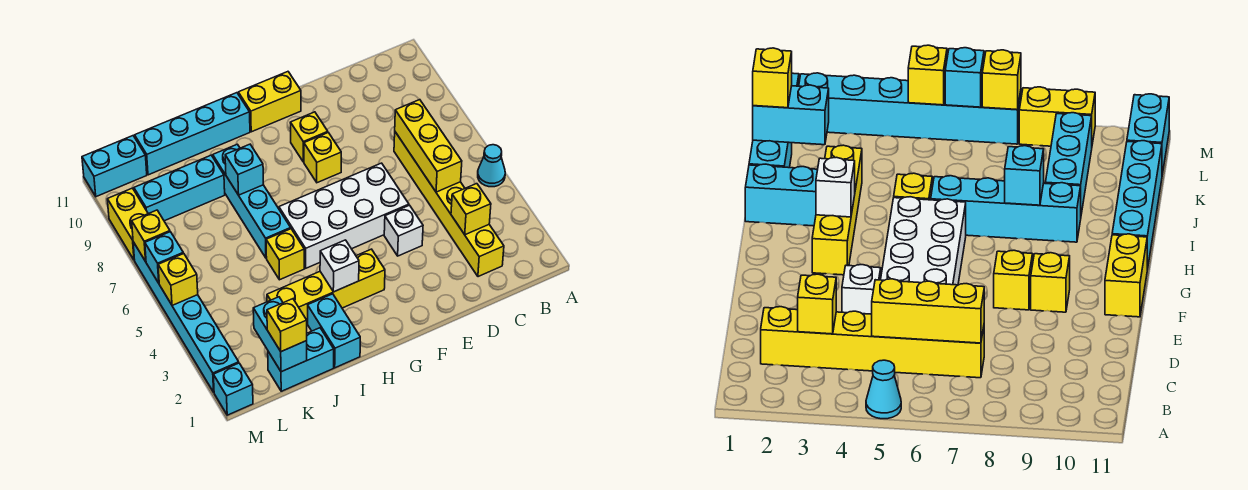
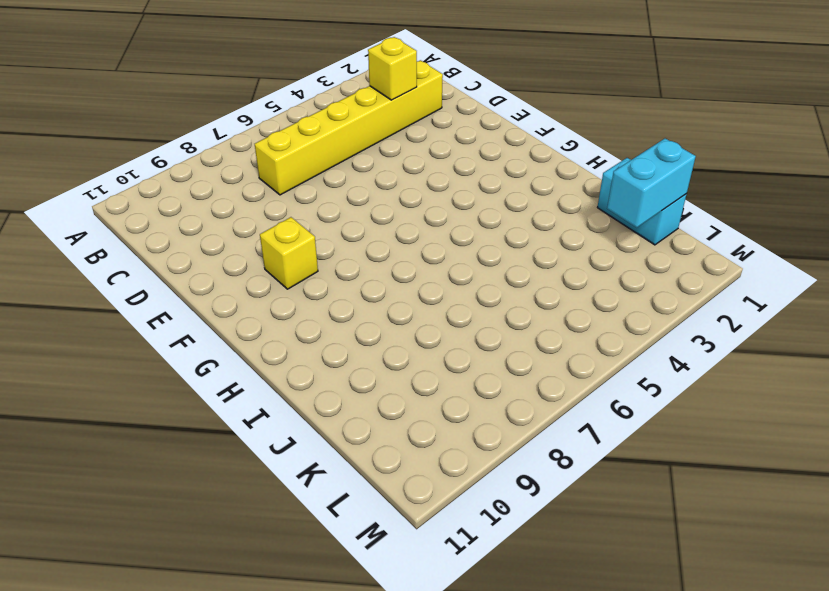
none -> cyan 1x1 cone [478,145,505,187]
none -> white 1x1 brick [384,205,423,256]
none -> white 2x4 brick [279,163,409,268]

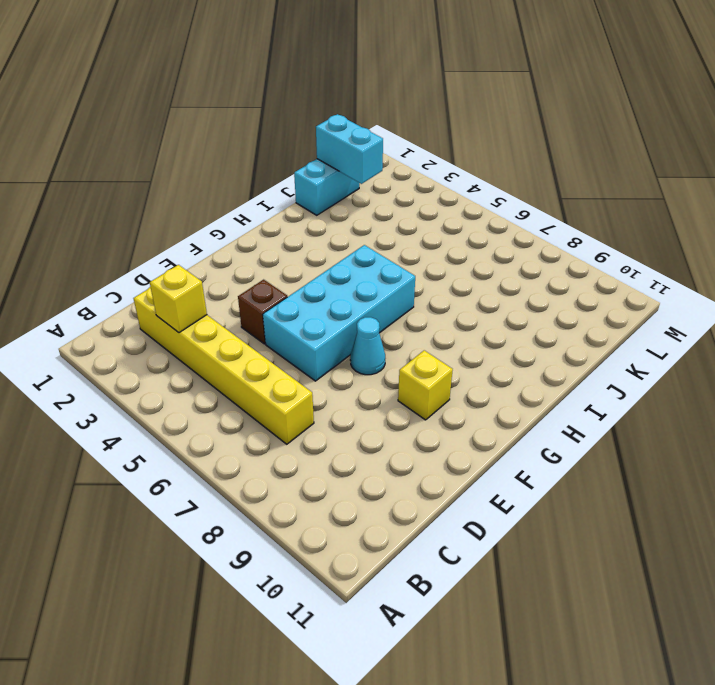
brown 1x1 brick [238,280,287,344] -> white 1x1 brick [384,205,423,256]
cyan 2x4 brick [263,245,415,381] -> white 2x4 brick [279,163,409,268]
cyan 1x1 cone [350,317,385,375] -> cyan 1x1 cone moved to [478,145,505,187]
none -> yellow 1x1 brick [304,133,341,183]
none -> yellow 1x2 brick [238,72,301,132]
none -> yellow 1x4 brick [267,249,385,323]

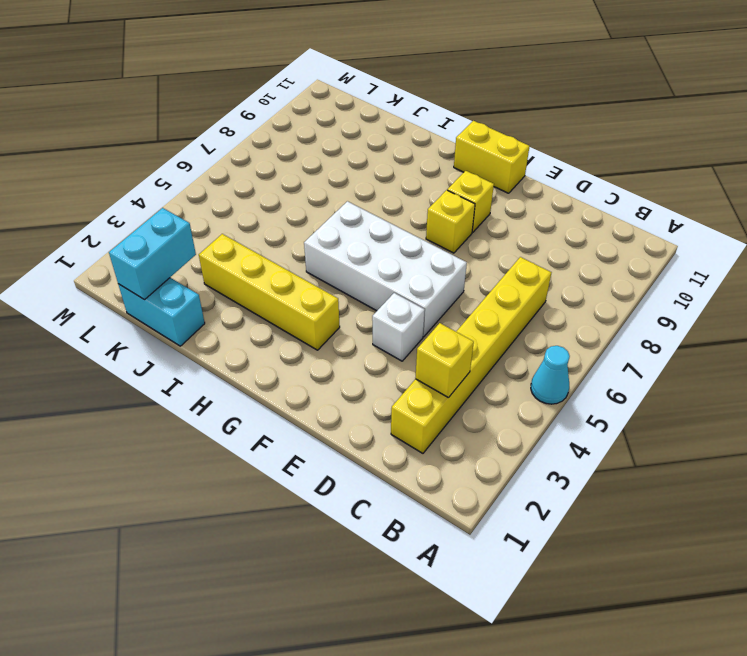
none -> cyan 1x4 brick [135,93,250,175]
none -> cyan 1x2 brick [308,294,360,368]
none -> yellow 1x1 brick [266,229,304,280]

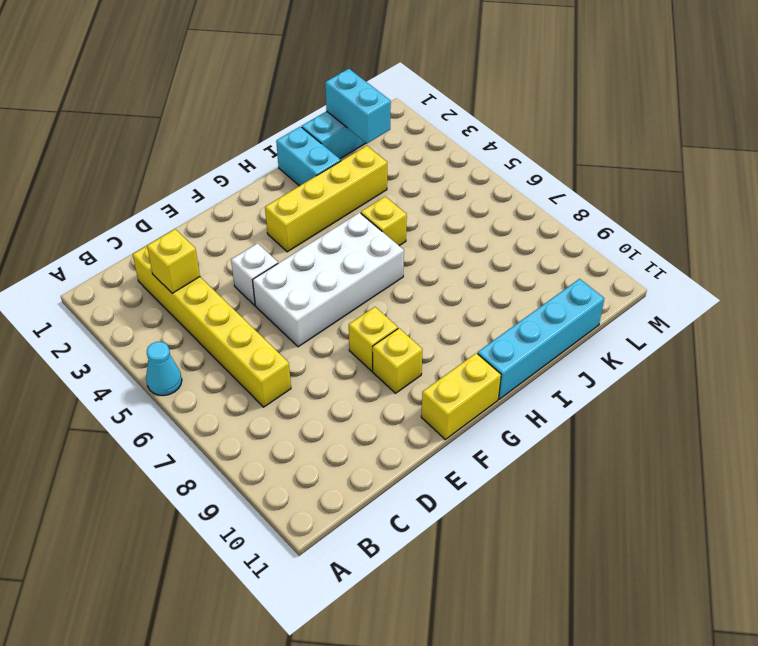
none -> cyan 1x4 brick [213,144,291,258]
none -> cyan 1x3 brick [134,155,225,221]
none -> cyan 1x2 brick [82,136,147,197]

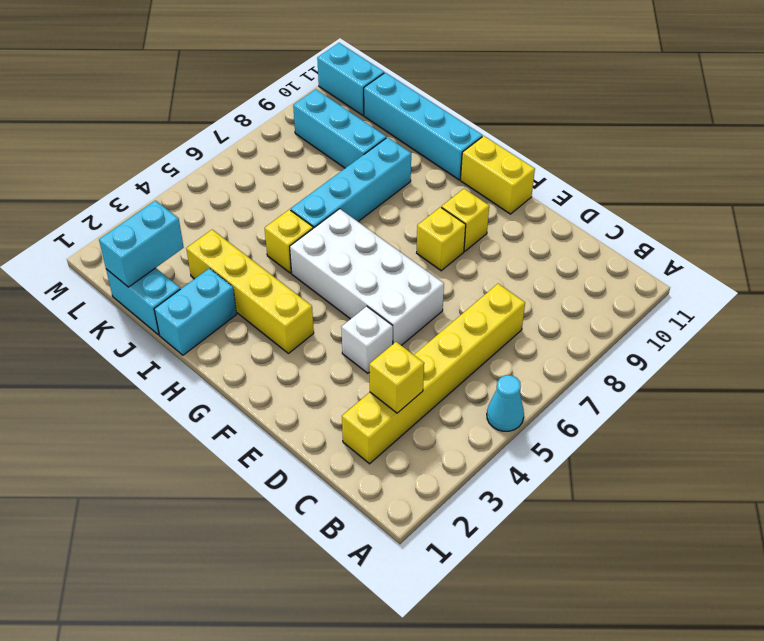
none -> cyan 1x1 brick [213,363,253,415]
none -> cyan 1x6 brick [133,242,239,392]
none -> yellow 1x2 brick [107,188,148,260]

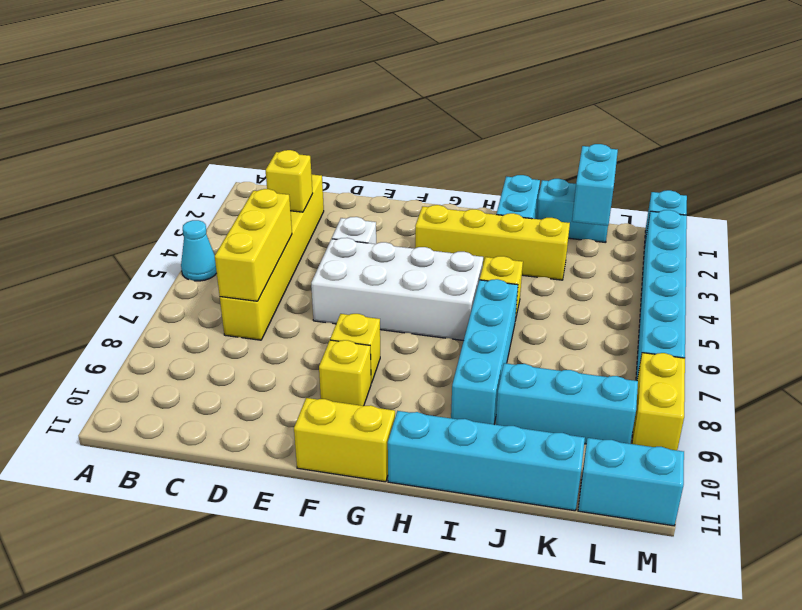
none -> white 1x1 brick [320,240,359,292]
none -> cyan 1x1 brick [225,144,263,195]
none -> yellow 1x1 brick [158,253,198,305]

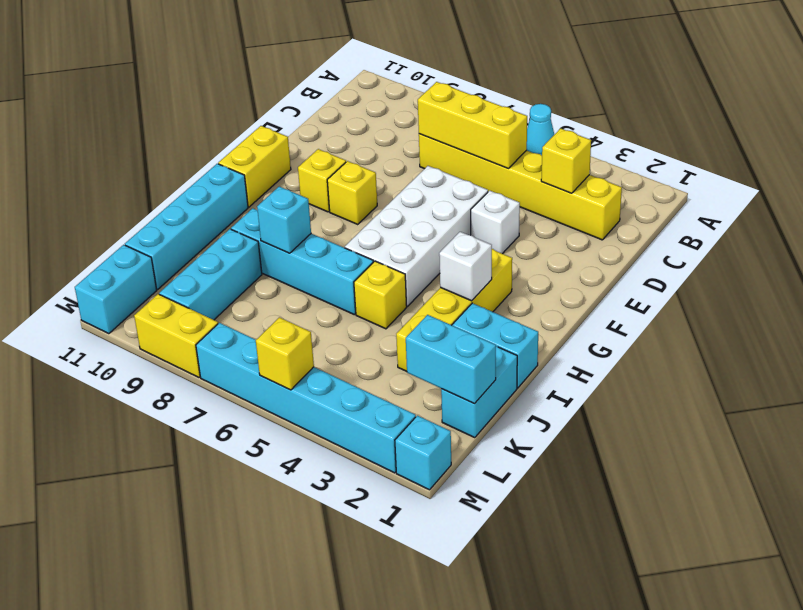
none -> cyan 1x1 brick [145,232,183,283]
none -> yellow 1x1 brick [132,210,170,261]
none -> yellow 1x1 brick [267,299,307,352]

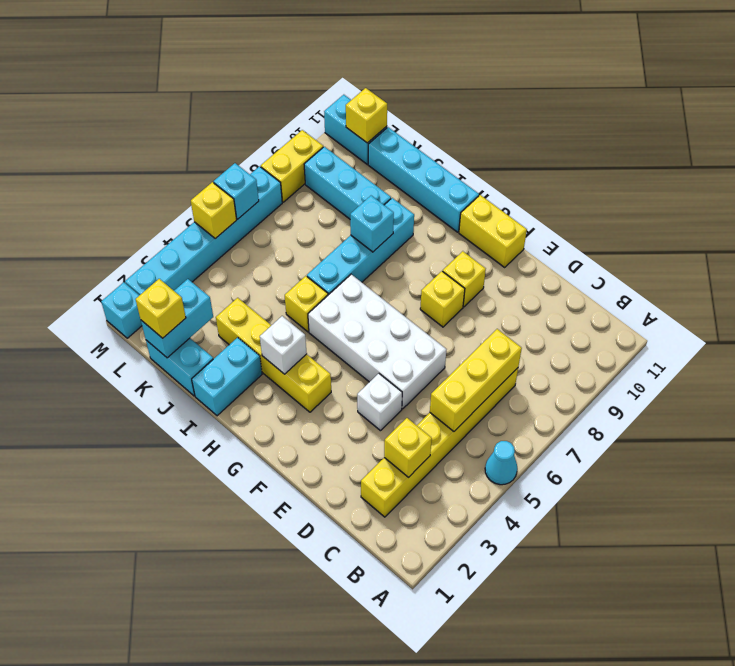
yellow 1x1 brick [346,88,387,143] -> yellow 1x1 brick moved to [132,210,170,261]

